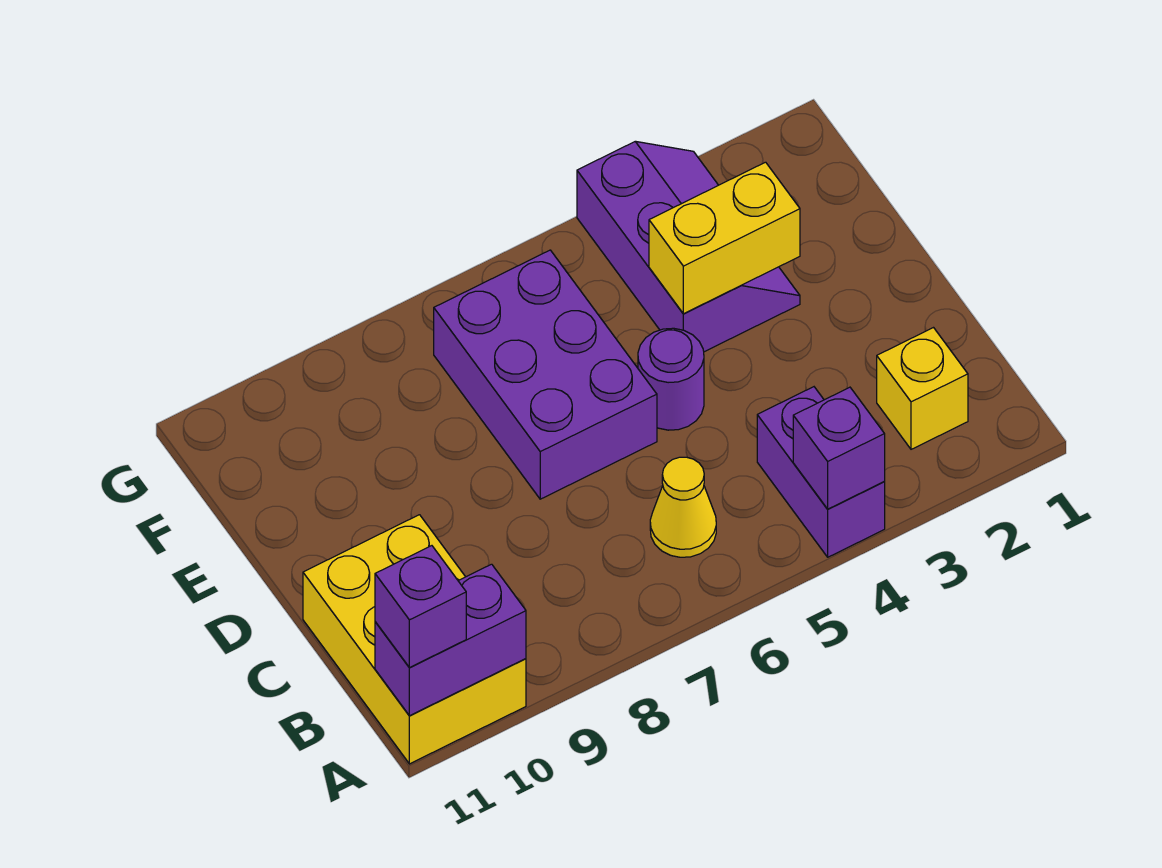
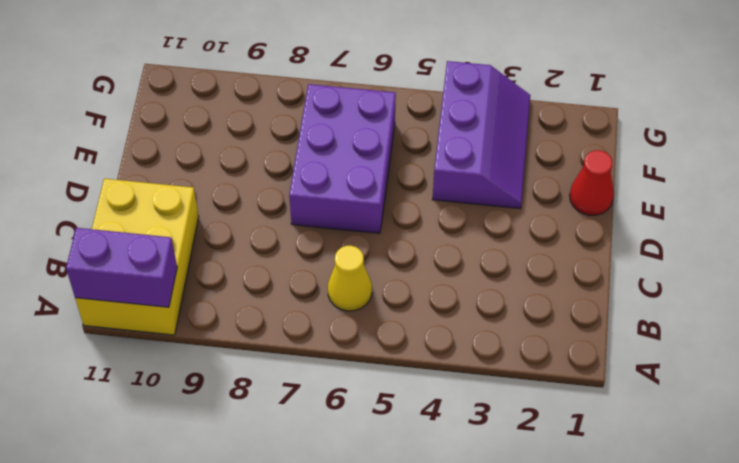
red 1x1 cone [570,150,614,215] -> none
none -> purple 1x2 brick [757,387,885,557]
none -> yellow 1x1 brick [877,328,968,449]

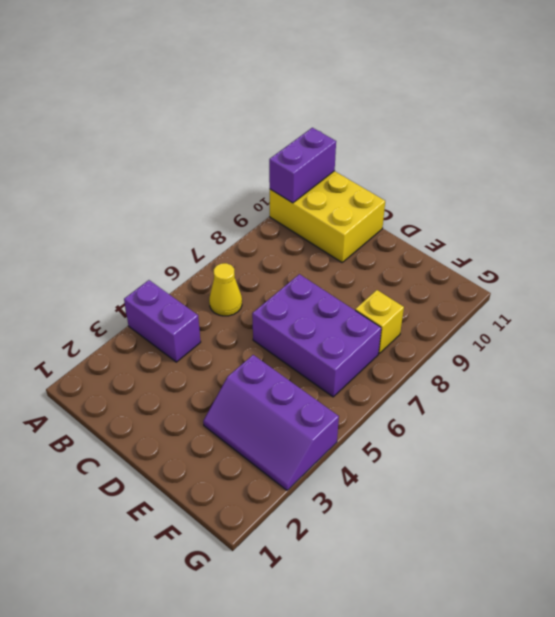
yellow 1x1 brick [355,290,404,353] -> yellow 1x1 brick moved to [877,328,968,449]
none -> purple 1x1 round brick [638,328,704,430]
none -> purple 1x1 brick [793,387,885,509]

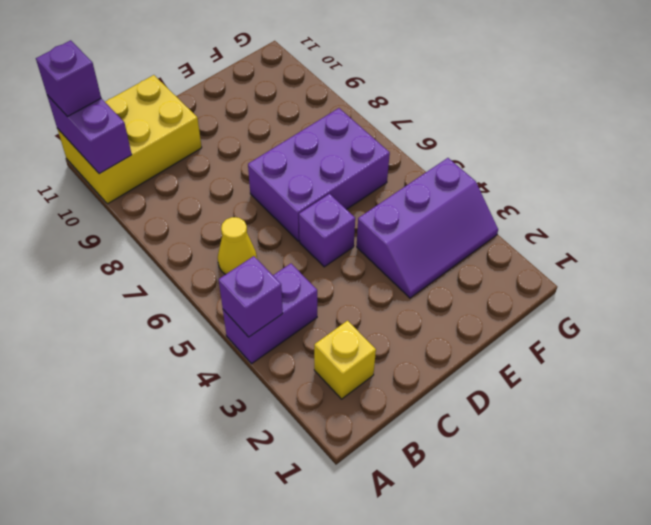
purple 1x1 brick [299,194,355,267] -> purple 1x1 round brick [638,328,704,430]
none -> yellow 1x2 brick [649,162,800,314]

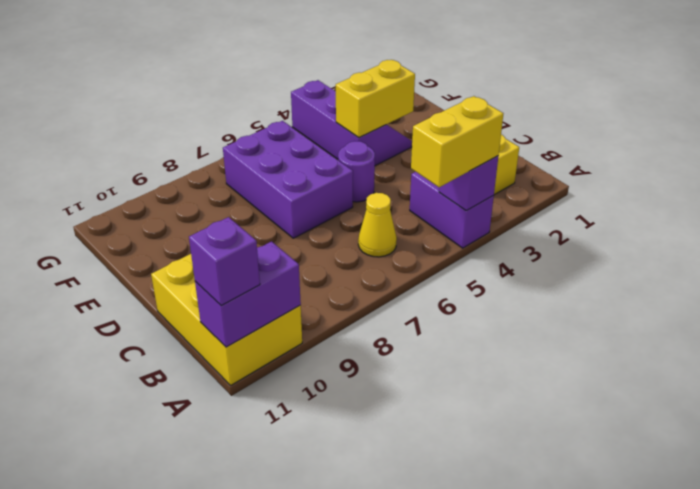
yellow 1x2 brick [411,96,504,187] -> none

